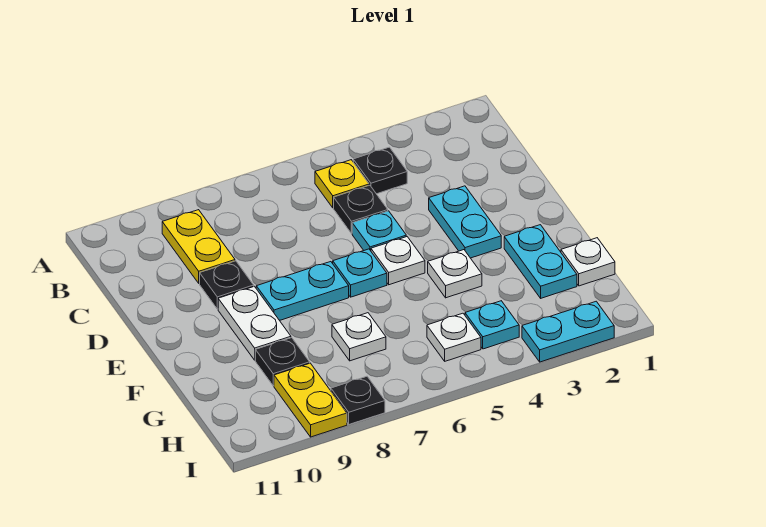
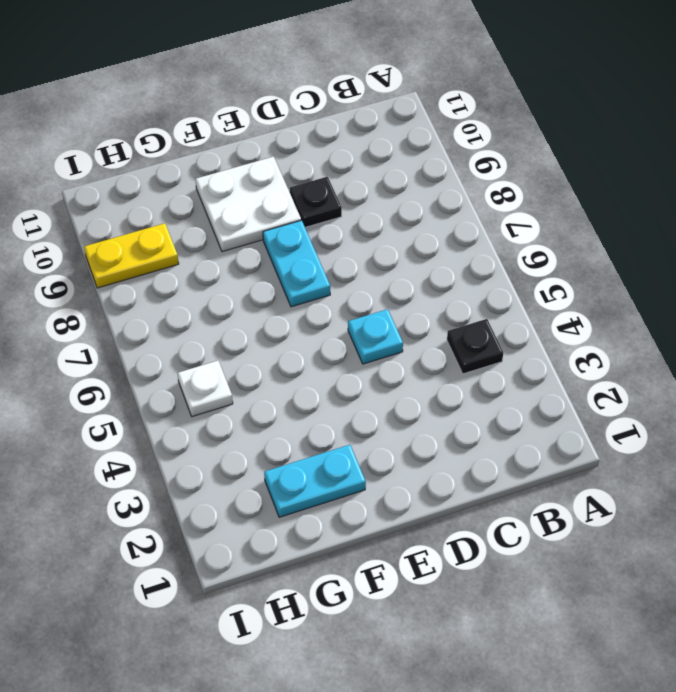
white 2x2 plate [195,157,301,252] -> white 1x2 plate [218,286,291,360]
none -> yellow 1x1 plate [315,160,369,208]
none -> yellow 1x2 plate [162,210,235,283]
none -> black 1x1 plate [334,185,388,234]

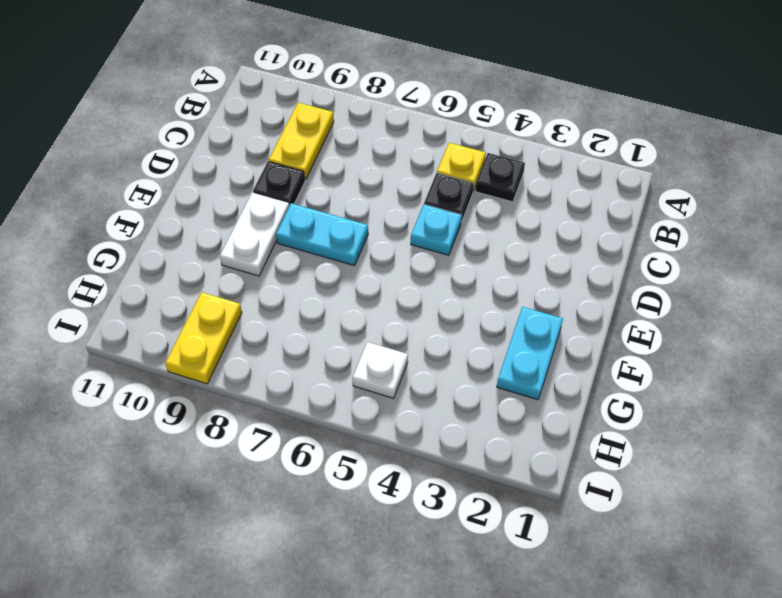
none -> cyan 1x2 plate [429,186,501,258]
none -> white 1x1 plate [371,237,425,285]
none -> cyan 1x1 plate [333,249,387,297]

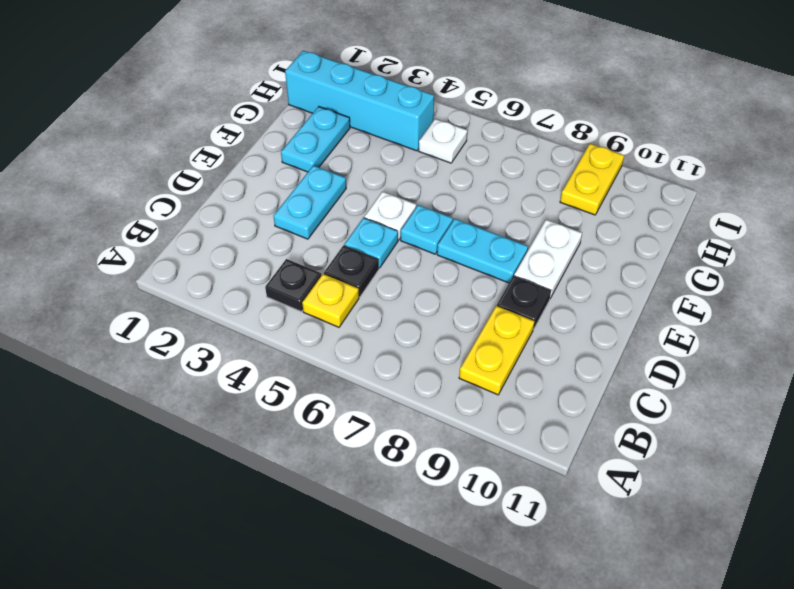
cyan 1x4 brick [285,51,434,151] -> cyan 1x1 plate [465,301,519,349]
none -> white 1x1 plate [428,250,482,298]
none -> white 1x1 plate [561,238,615,286]
none -> white 1x1 plate [332,313,386,361]

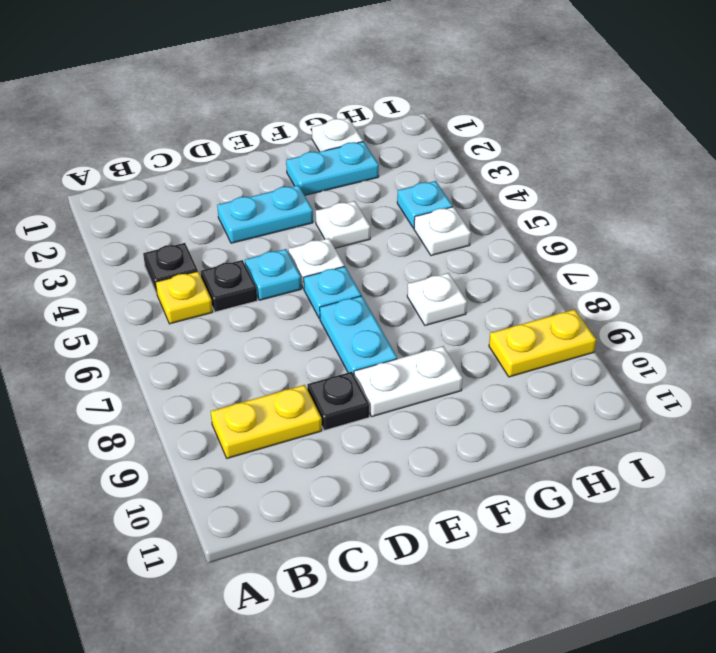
none -> black 1x1 plate [255,338,310,386]
none -> cyan 1x2 plate [522,301,614,362]
none -> black 1x1 plate [331,376,385,424]

